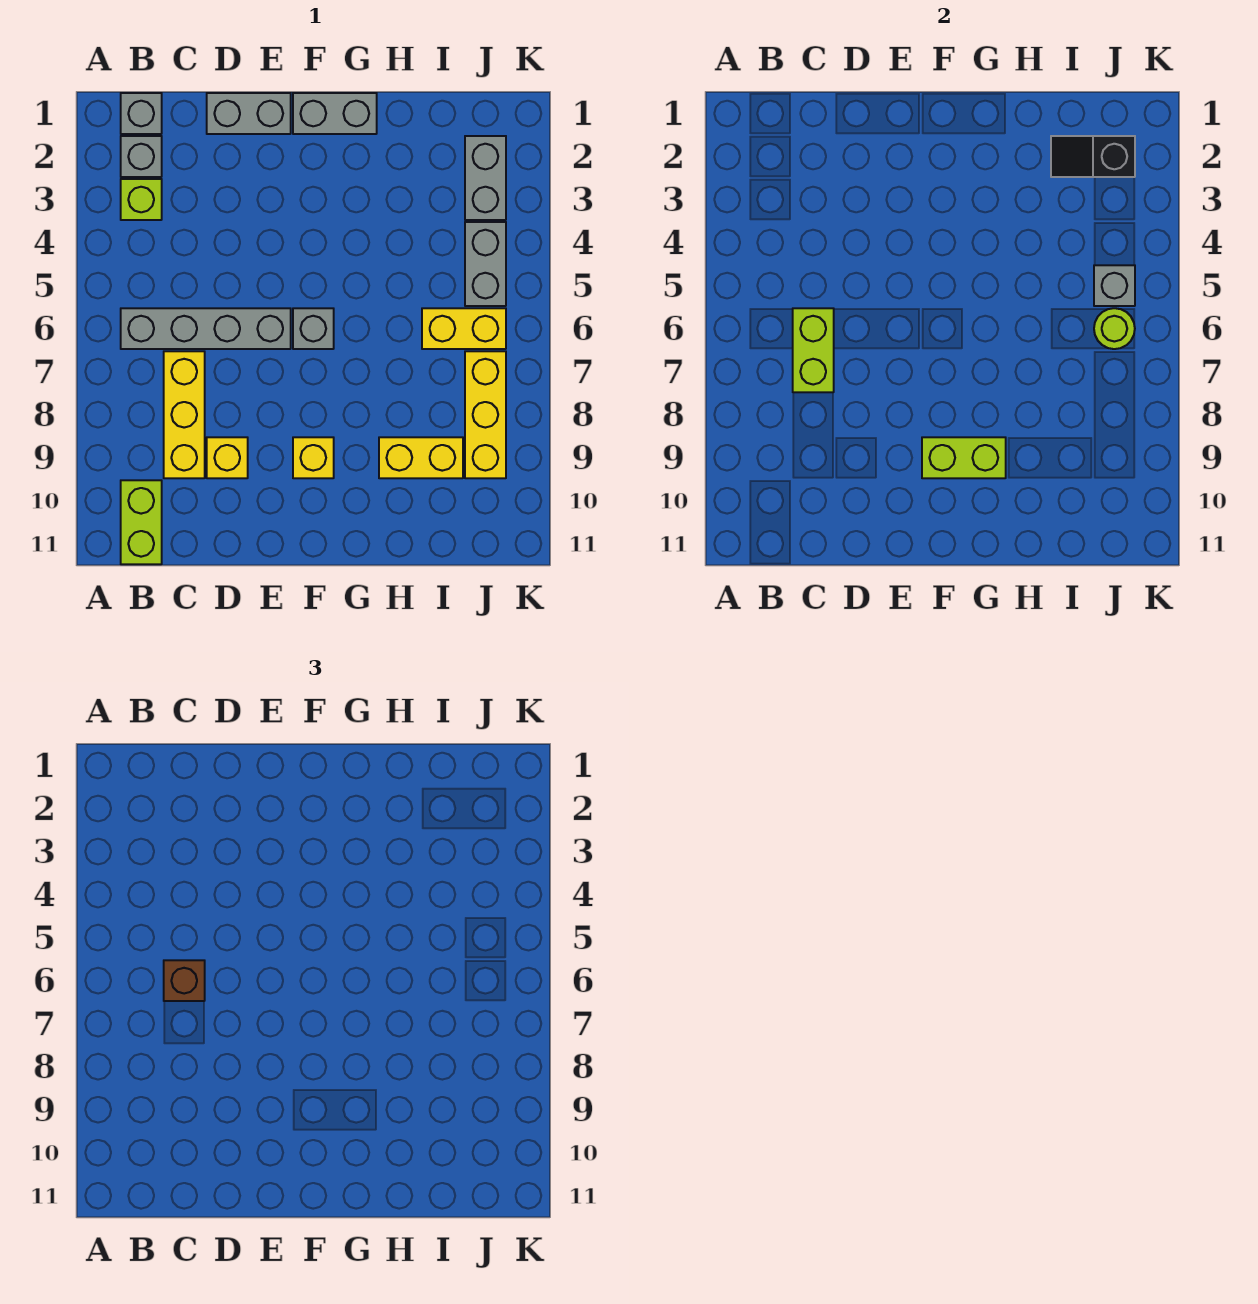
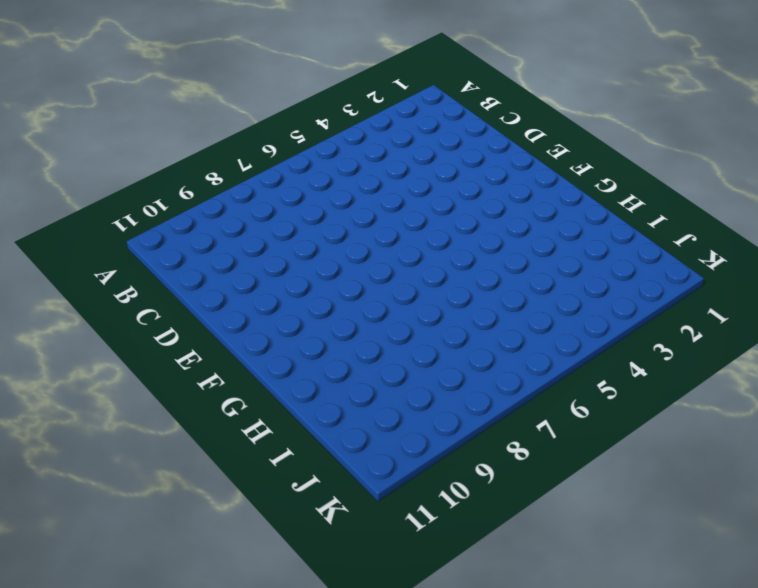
none -> grey 1x1 brick [121,93,162,134]
none -> grey 1x1 brick [121,136,162,177]
none -> lime 1x1 brick [121,179,162,220]

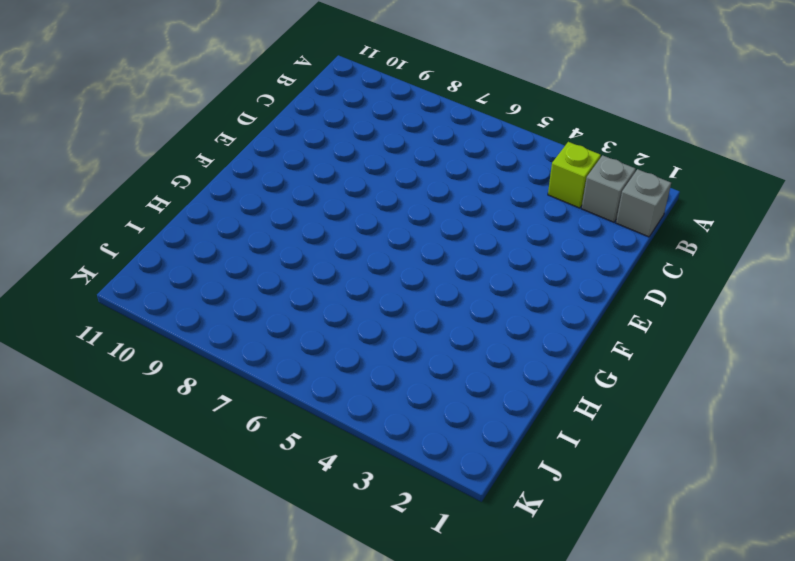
none -> grey 1x4 brick [121,308,291,349]
none -> lime 1x2 brick [121,480,162,564]
none -> yellow 1x3 brick [164,351,205,478]

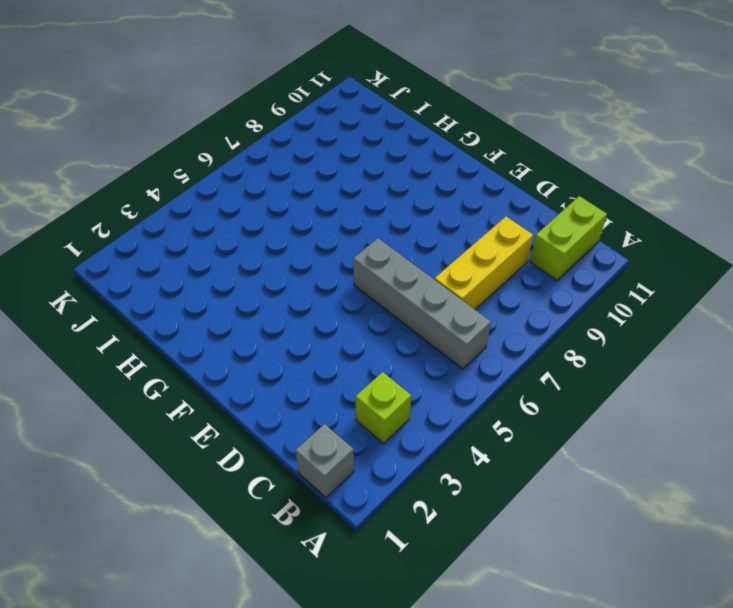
none -> grey 1x1 brick [121,136,162,177]
none -> grey 1x2 brick [207,93,291,134]
none -> yellow 1x1 brick [207,437,248,478]

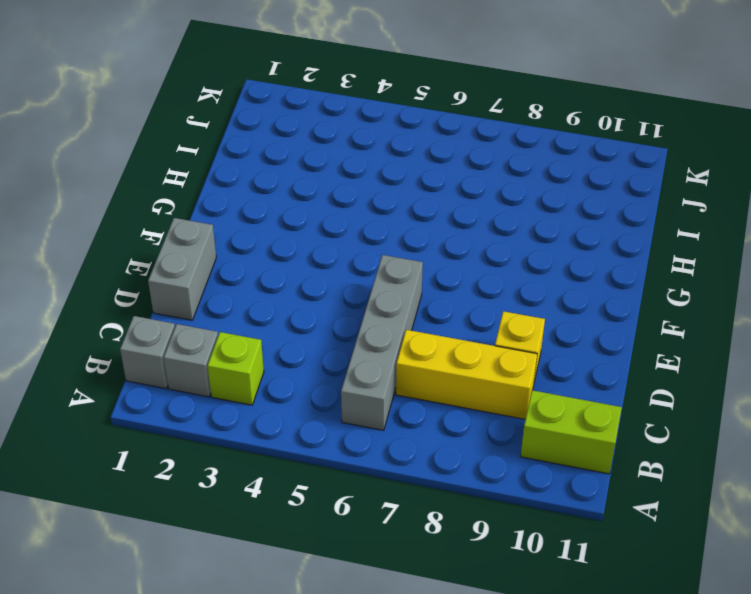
none -> grey 1x2 brick [293,93,377,134]
none -> grey 1x1 brick [293,308,334,349]
none -> yellow 1x1 brick [293,437,334,478]

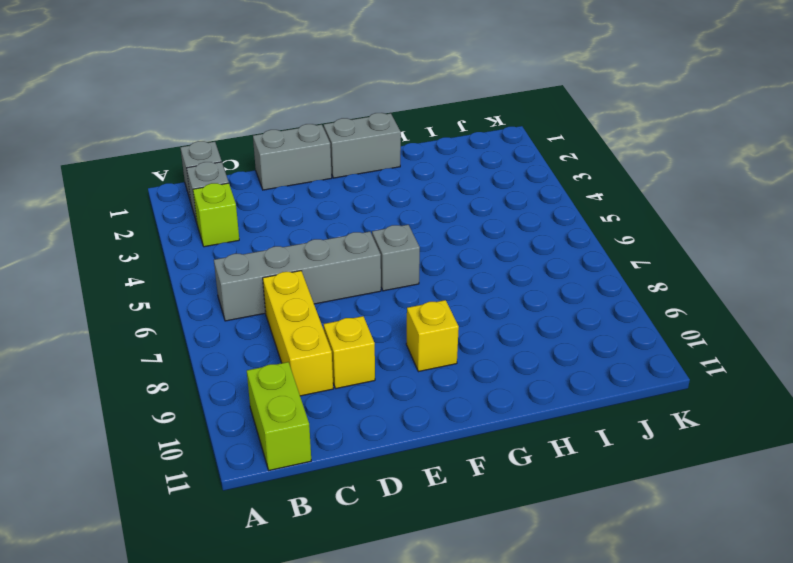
none -> yellow 1x2 brick [379,437,463,478]
none -> yellow 1x2 brick [422,308,506,349]
none -> grey 1x2 brick [465,136,506,220]

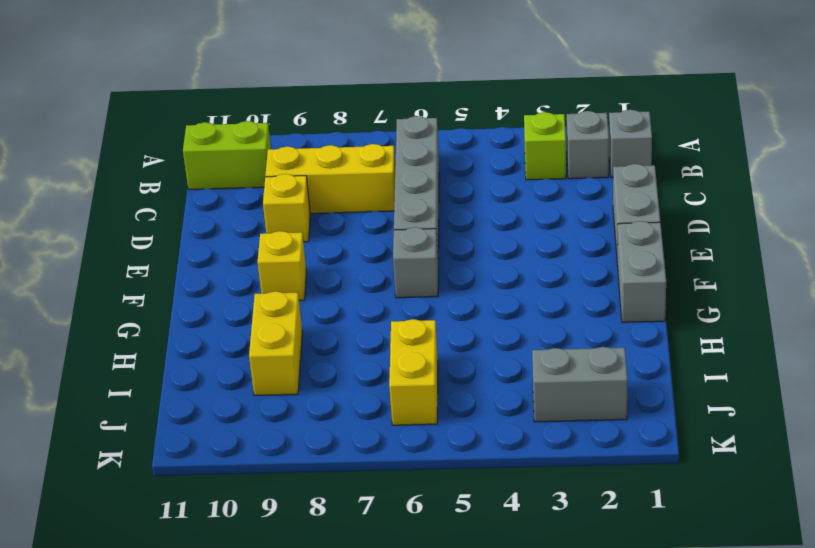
none -> grey 1x2 brick [465,222,506,306]
none -> yellow 1x3 brick [465,351,506,478]
none -> lime 1x2 brick [793,308,834,392]

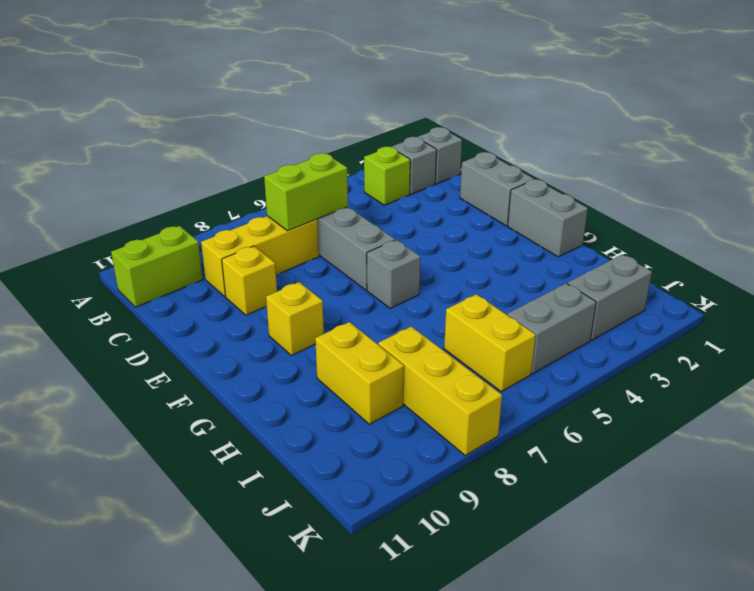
yellow 1x3 brick [378,326,502,455] -> yellow 1x3 brick turned to [465,351,506,478]
none -> lime 1x2 brick [922,437,1006,478]
none -> black 1x2 slope [1051,136,1135,177]
none -> grey 1x1 brick [1094,265,1135,306]

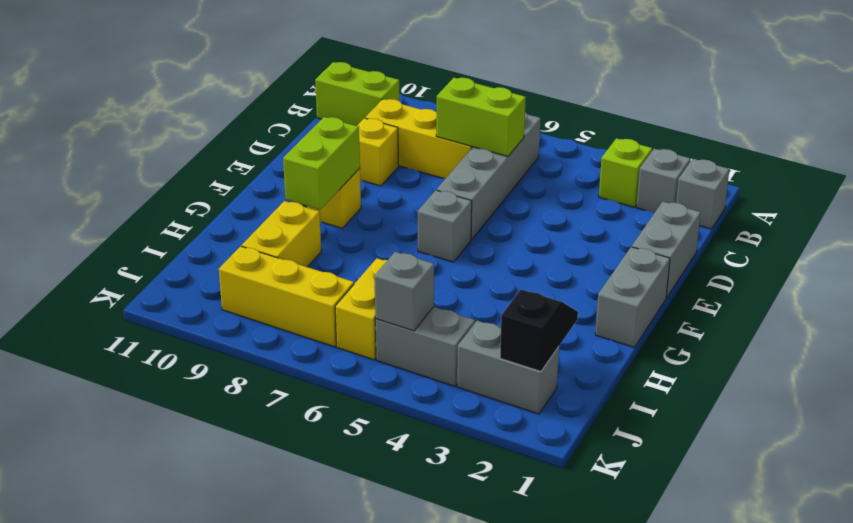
none -> lime 1x1 round brick [1094,308,1135,349]
none -> brown 1x1 brick [164,960,205,1001]

